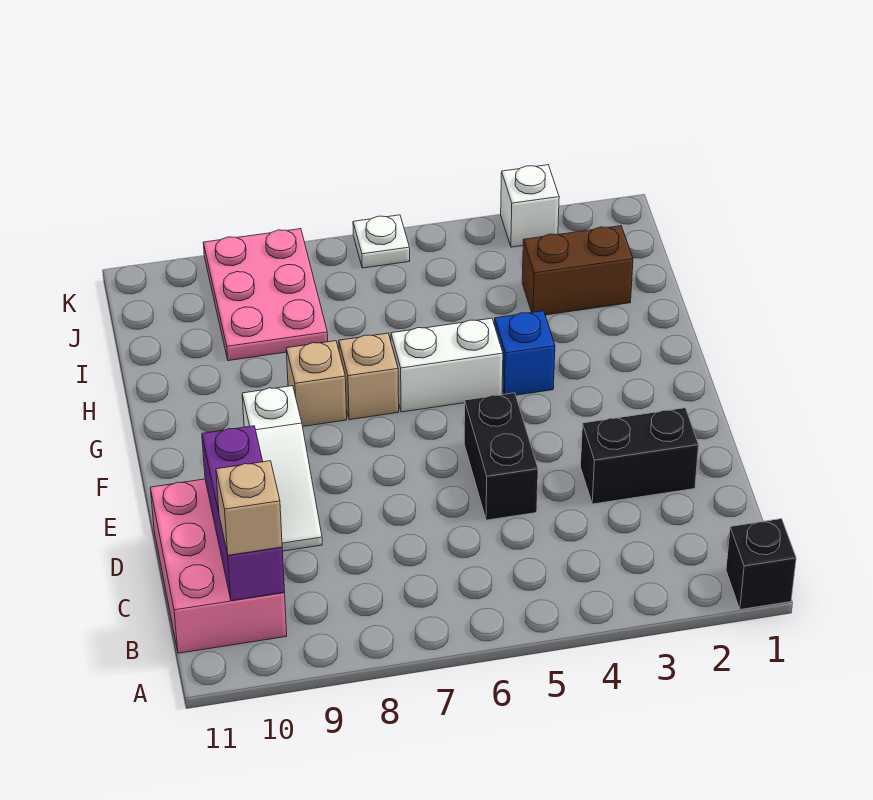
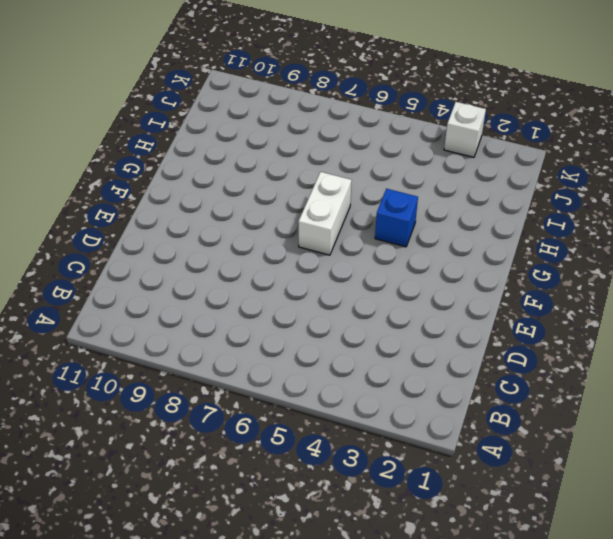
white 1x2 brick [298,172,351,255] -> white 1x2 brick turned to [391,318,503,412]
none -> black 1x1 brick [726,519,796,610]
none -> pink 2x3 brick [150,479,287,653]
none -> black 1x2 brick [581,408,699,504]

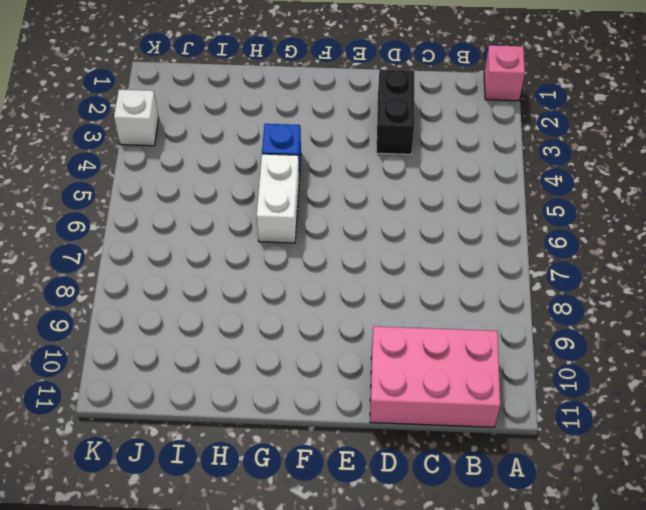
pink 1x1 brick [484,45,525,101] -> black 1x1 brick [726,519,796,610]
none -> black 1x2 brick [464,393,538,520]
none -> white 1x3 slope [242,386,322,551]
none -> tan 1x1 brick [339,333,399,420]

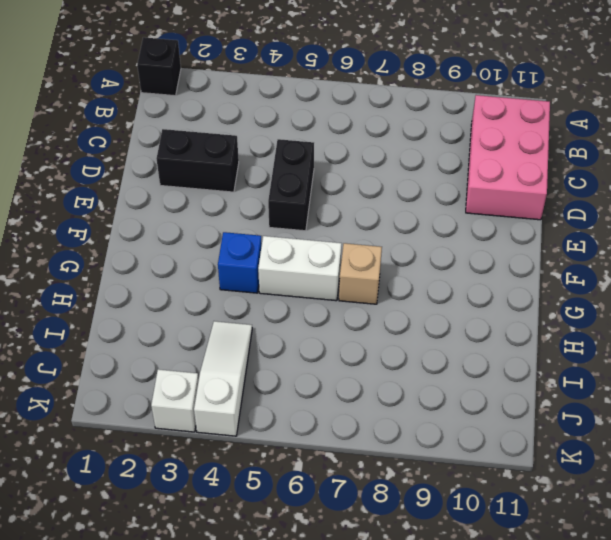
white 1x3 slope [194,321,252,436] -> white 1x3 slope moved to [242,386,322,551]
none -> tan 1x1 brick [286,341,347,427]
none -> brown 1x2 brick [522,226,633,315]
none -> pink 2x3 plate [203,229,328,361]

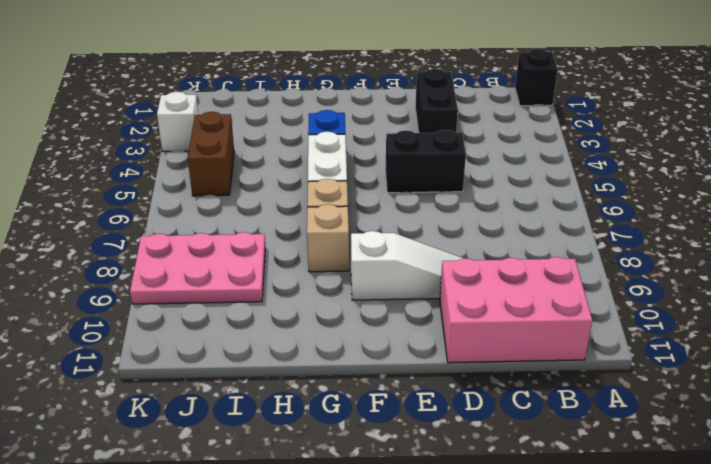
brown 1x2 brick [188,112,234,196] -> brown 1x2 brick moved to [522,226,633,315]
none -> white 1x1 plate [353,215,410,268]
none -> purple 1x3 brick [202,426,285,601]
none -> tan 1x1 brick [216,461,282,555]

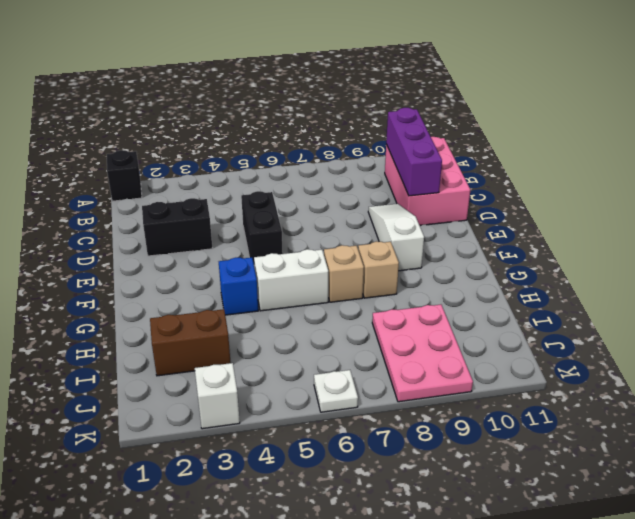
none -> tan 1x1 brick [216,461,282,555]

